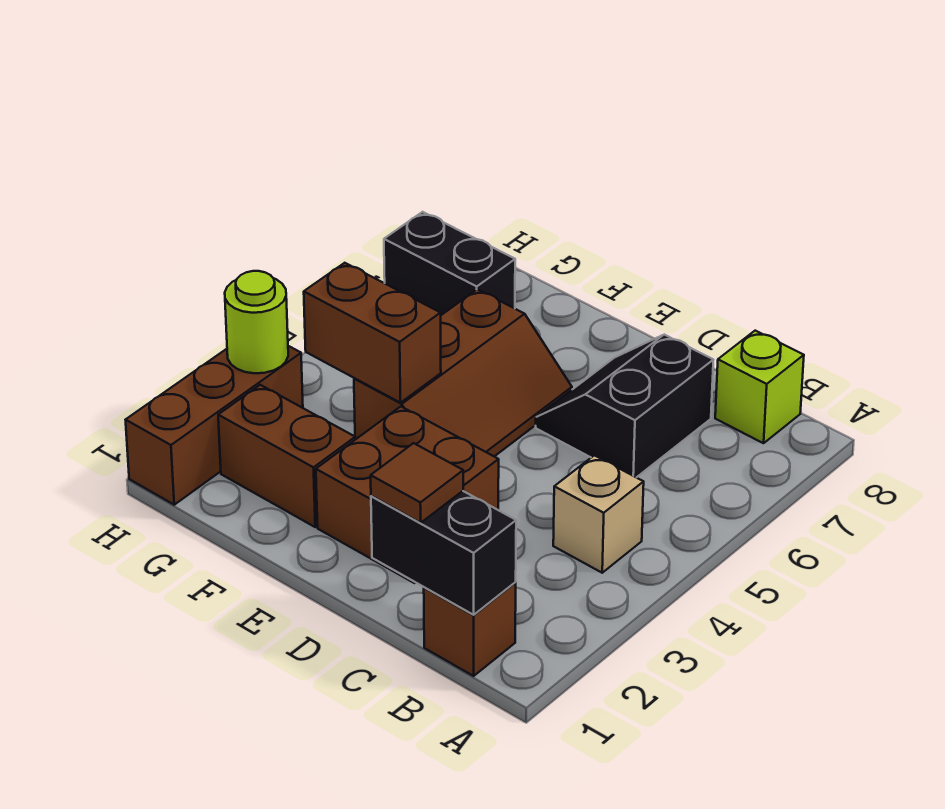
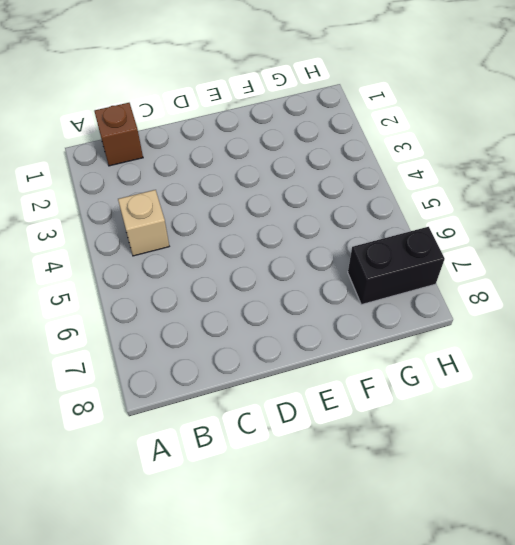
none -> lime 1x1 brick [715,331,804,443]
none -> black 2x2 slope [536,335,713,477]
none -> brown 2x2 brick [316,407,499,583]

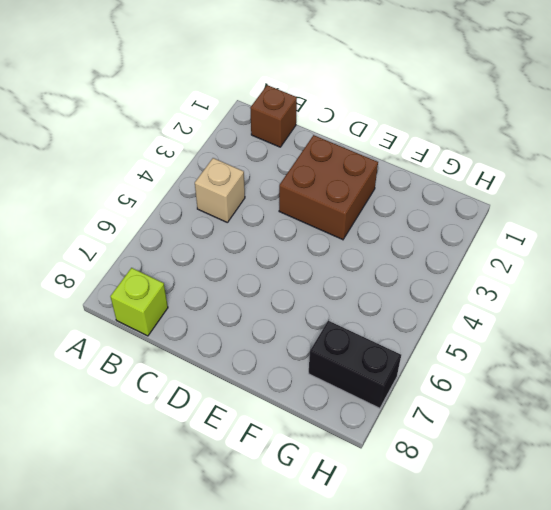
none -> black 2x2 slope [536,335,713,477]
none -> brown 2x3 slope [354,289,572,457]
none -> brown 1x2 brick [218,385,355,527]

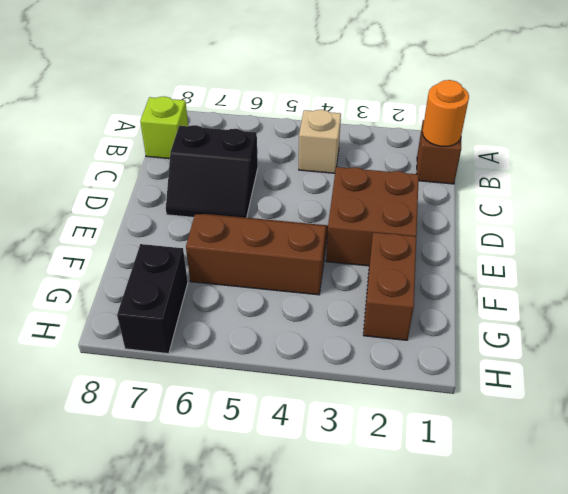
orange 1x1 round brick [422,80,469,146] -> black 1x2 brick [371,491,516,615]
none -> brown 1x3 brick [126,346,303,505]
none -> brown 1x2 brick [304,263,441,403]
none -> lime 1x1 round brick [225,271,288,373]

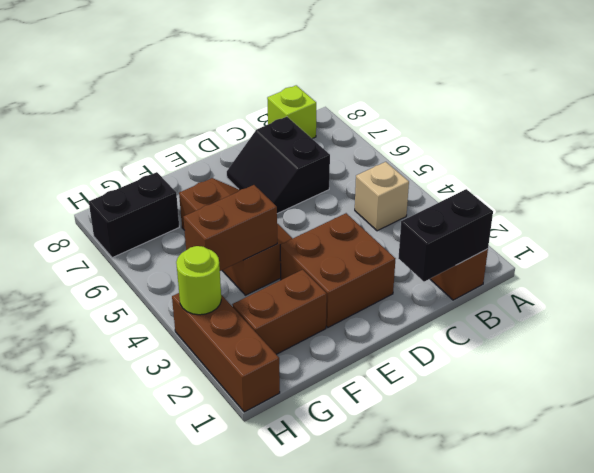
none -> brown 1x1 tile [371,443,463,523]

